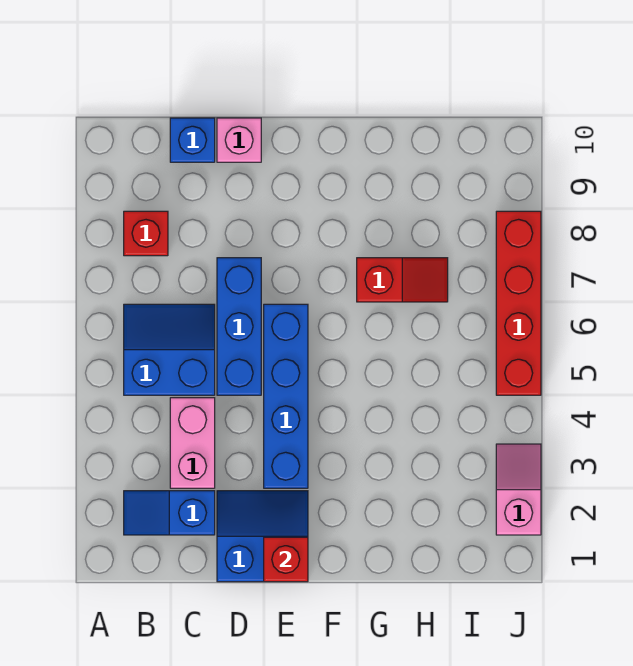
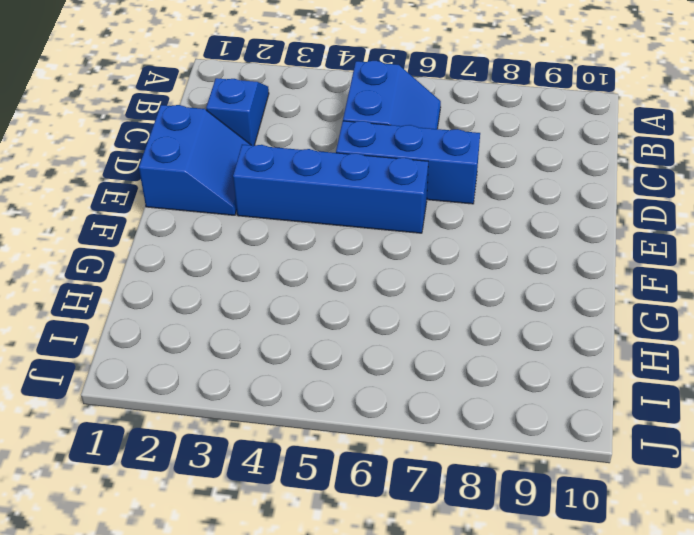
none -> red 1x1 brick [124,211,168,256]
none -> pink 1x2 brick [170,398,215,488]
none -> blue 1x1 brick [170,118,215,162]

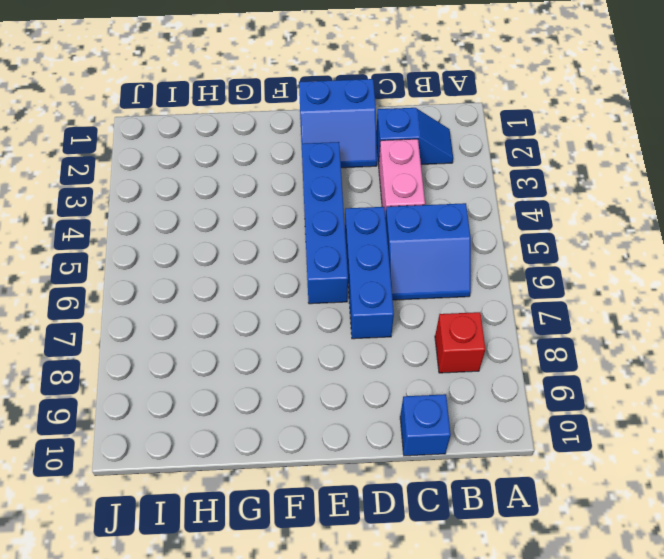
none -> pink 1x1 brick [217,118,261,162]
none -> red 1x2 slope [357,258,448,302]
none -> pink 1x2 slope [496,444,541,535]

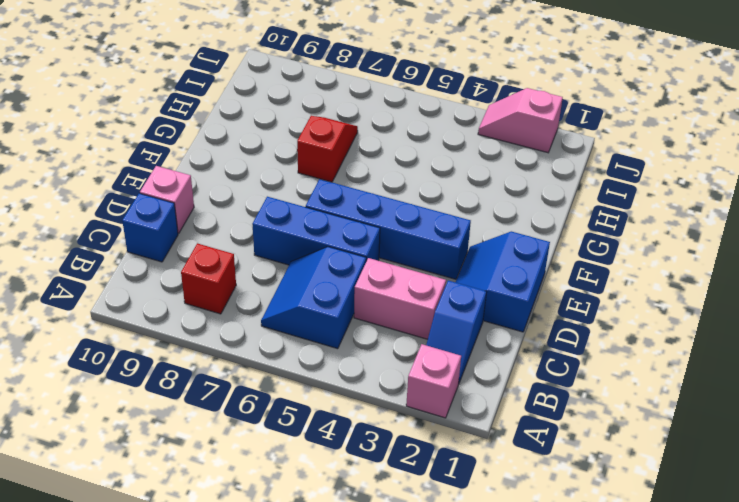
pink 1x1 brick [406,344,461,418] -> none
none -> red 1x4 brick [496,211,541,395]
none -> red 1x1 brick [264,537,308,582]

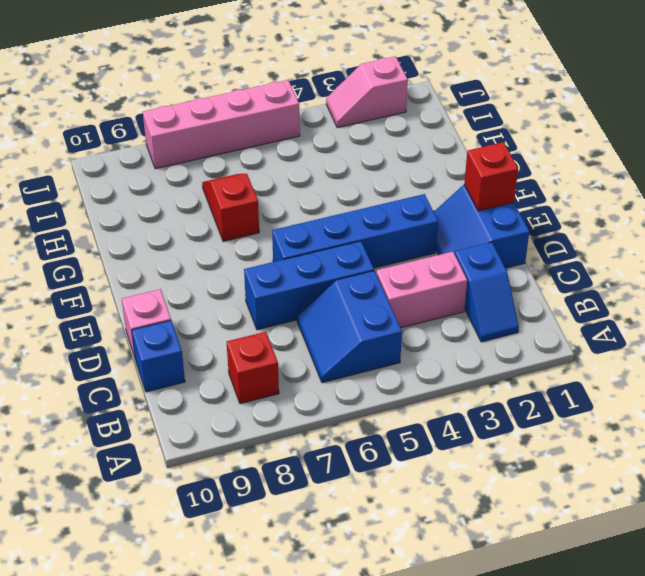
pink 1x4 brick [143,80,300,169] -> red 1x4 brick [496,211,541,395]

